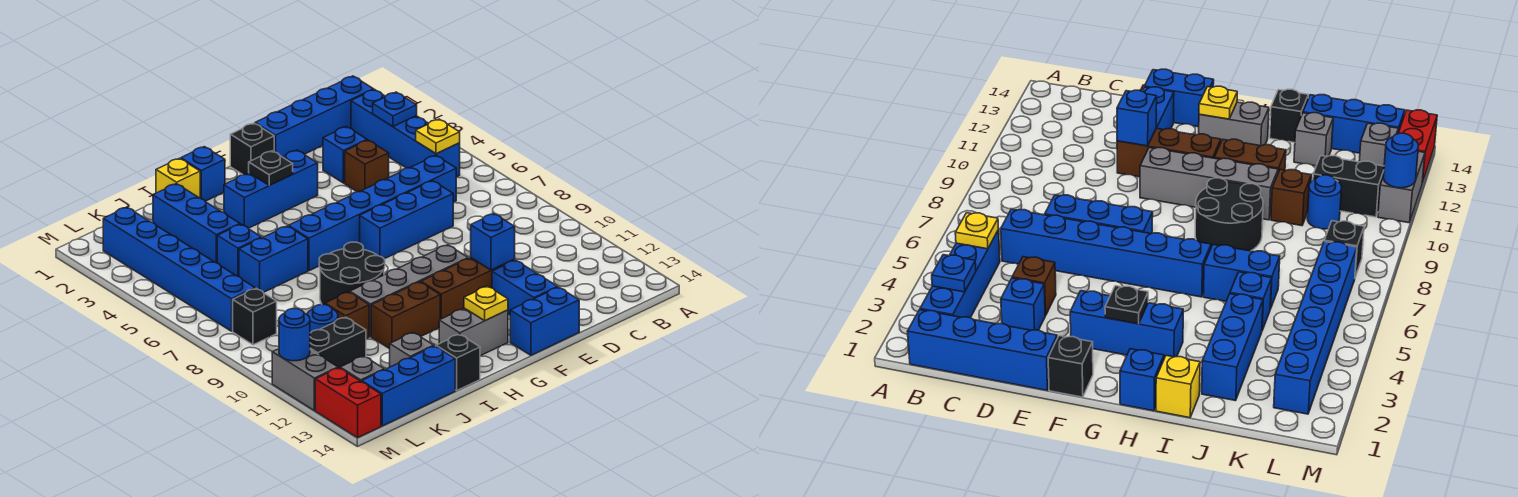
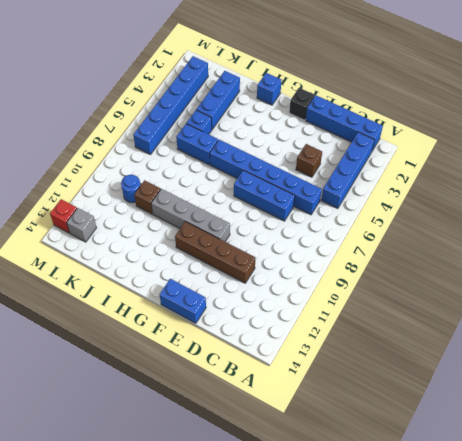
brown 1x4 brick [175,222,255,283] -> brown 1x3 brick [421,258,515,319]
red 1x1 brick [50,199,77,233] -> red 1x2 brick [315,368,381,438]
none -> blue 1x1 brick [323,127,367,183]
none -> blue 1x2 brick [492,260,558,315]
none -> blue 1x3 brick [224,150,318,228]
none -> grey 1x2 brick [439,308,508,356]

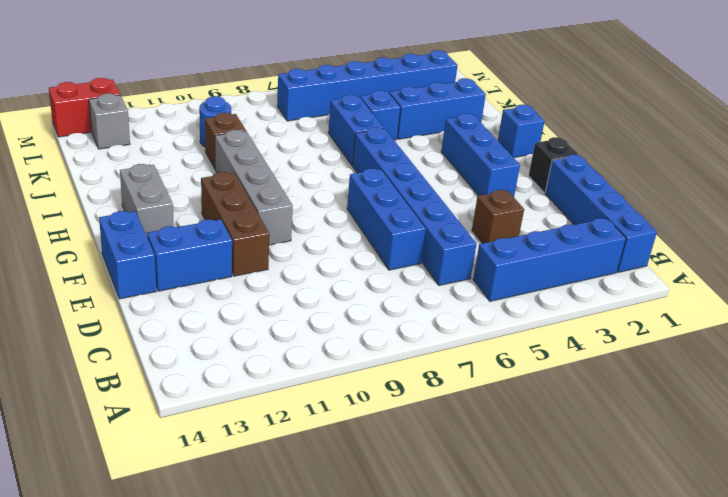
none -> blue 1x1 brick [323,127,367,183]
none -> black 2x2 round brick [319,242,385,305]
none -> brown 1x2 brick [371,282,440,349]
none -> yellow 1x1 brick [156,158,200,198]

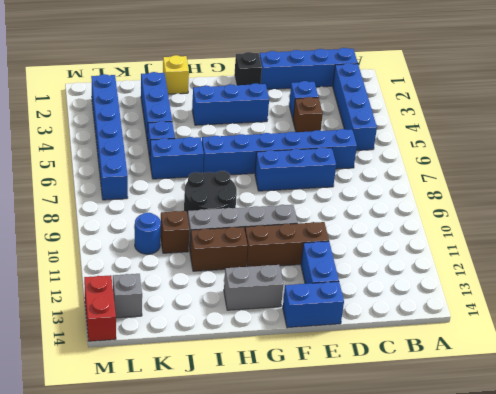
none -> blue 1x1 brick [181,147,225,201]
none -> black 1x1 brick [436,334,480,391]
none -> grey 1x1 brick [390,332,434,367]
none -> blue 1x3 brick [362,346,455,426]

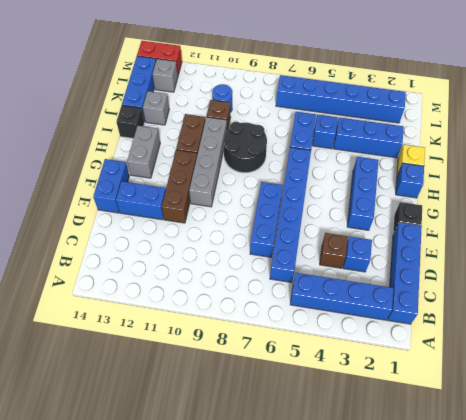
none -> black 1x2 brick [310,317,366,368]
none -> black 1x1 brick [233,288,277,345]
none -> grey 1x2 brick [272,349,338,411]
none -> blue 1x1 plate [373,92,417,127]

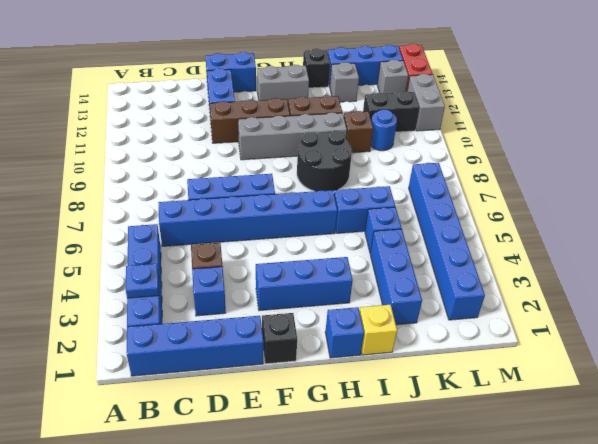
none -> black 1x1 brick [233,288,277,345]
none -> yellow 1x1 plate [416,119,460,154]
none -> blue 1x1 brick [471,214,515,270]
none -> black 1x1 plate [249,151,293,185]

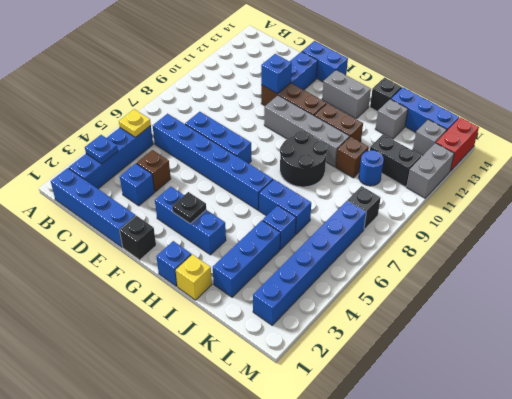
none -> yellow 1x1 plate [464,286,508,321]
none -> blue 1x1 round brick [279,309,310,361]

